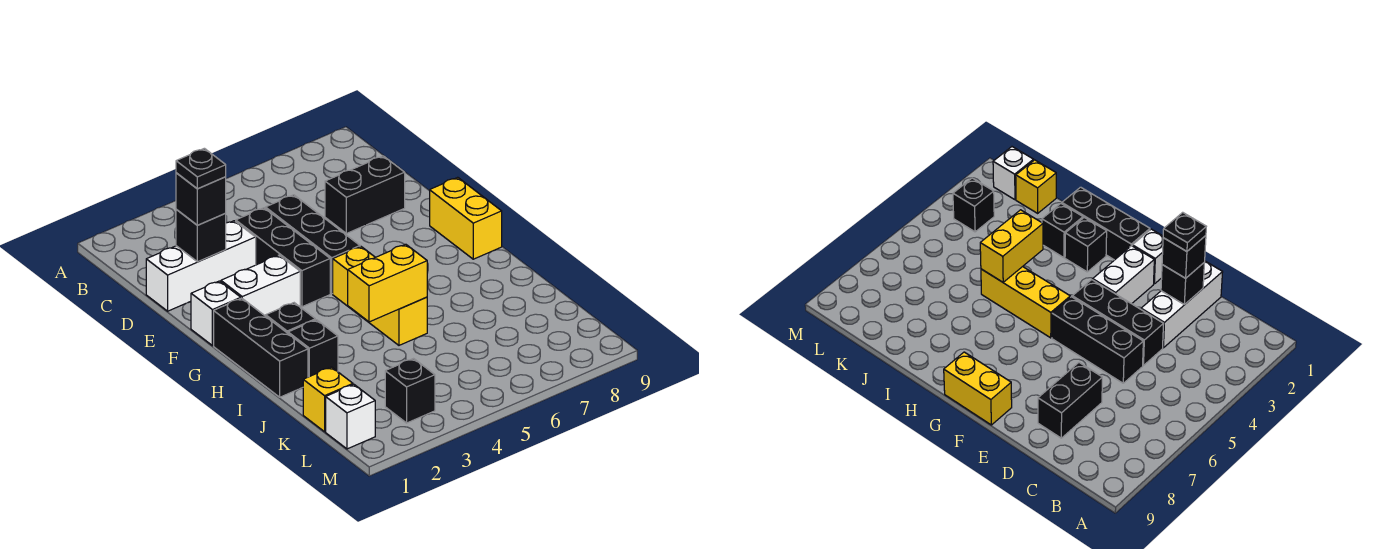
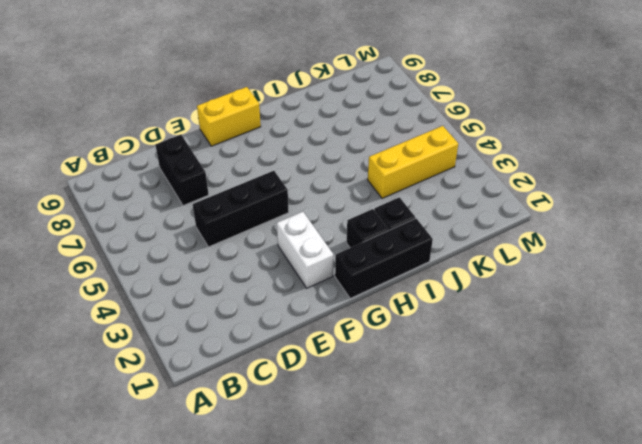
yellow 1x3 brick [368,126,458,199] -> yellow 1x3 brick moved to [333,247,427,345]
none -> white 1x3 brick [146,221,256,311]
none -> black 1x3 brick [236,208,330,307]
none -> white 1x1 brick [191,281,241,346]

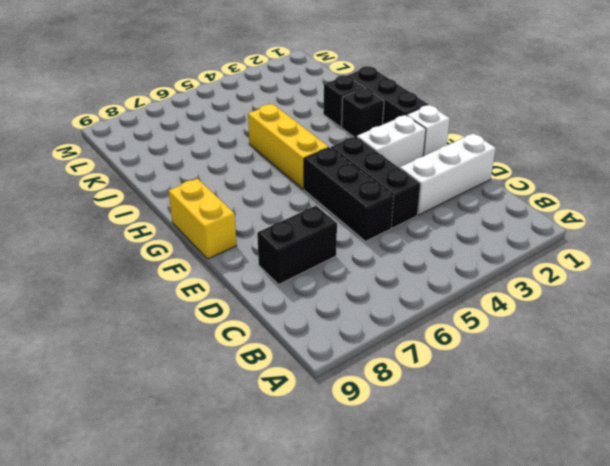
none -> yellow 1x1 brick [303,367,353,432]
none -> white 1x1 brick [326,384,375,449]
none -> black 1x1 brick [385,359,435,423]

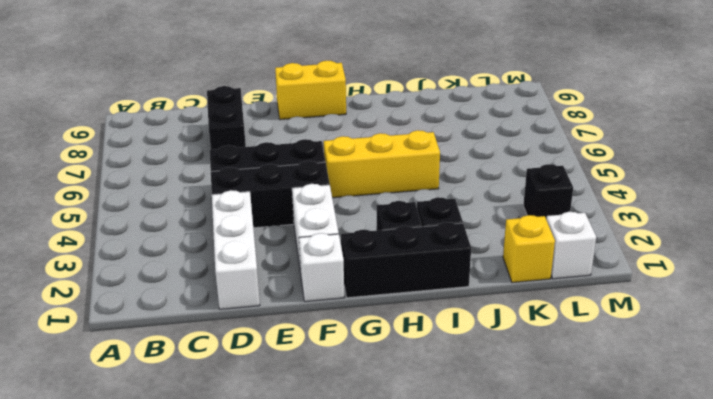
none -> black 1x1 brick [176,210,226,262]
none -> yellow 1x2 brick [348,244,427,322]
none -> black 1x1 brick [176,173,226,225]

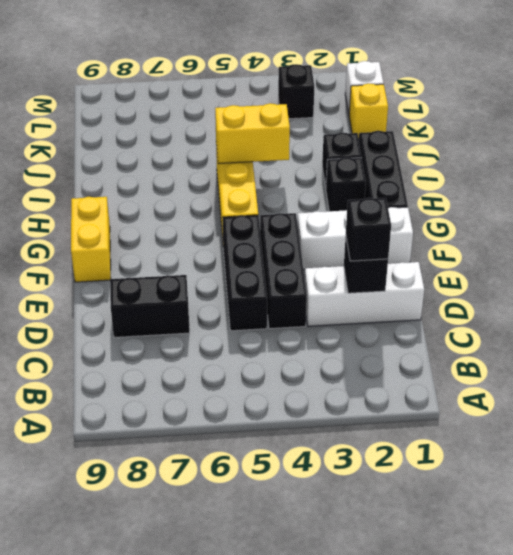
none -> black 1x1 plate [176,148,226,189]

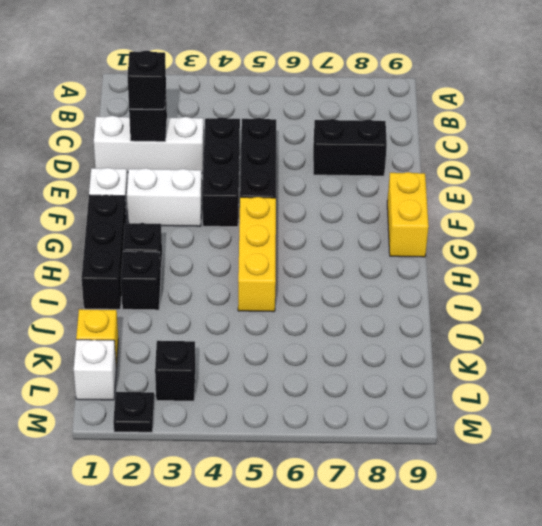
black 1x1 plate [113,392,154,432] -> black 1x1 plate moved to [176,148,226,189]
none -> yellow 1x2 brick [348,244,427,322]

